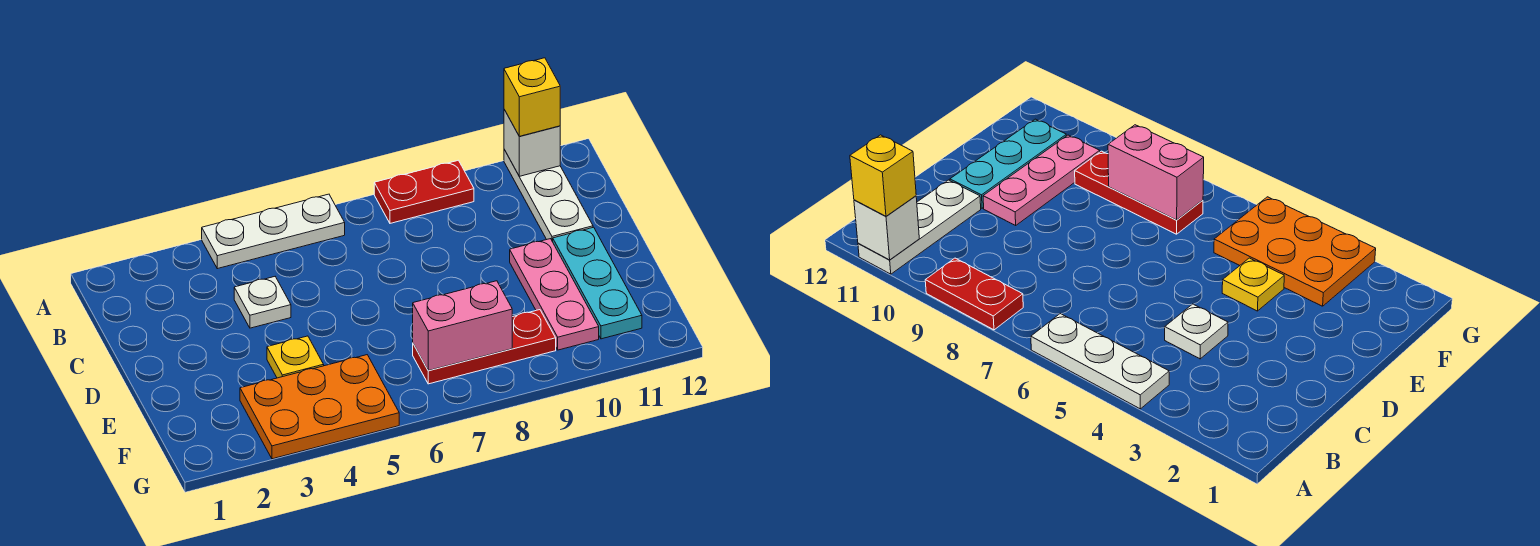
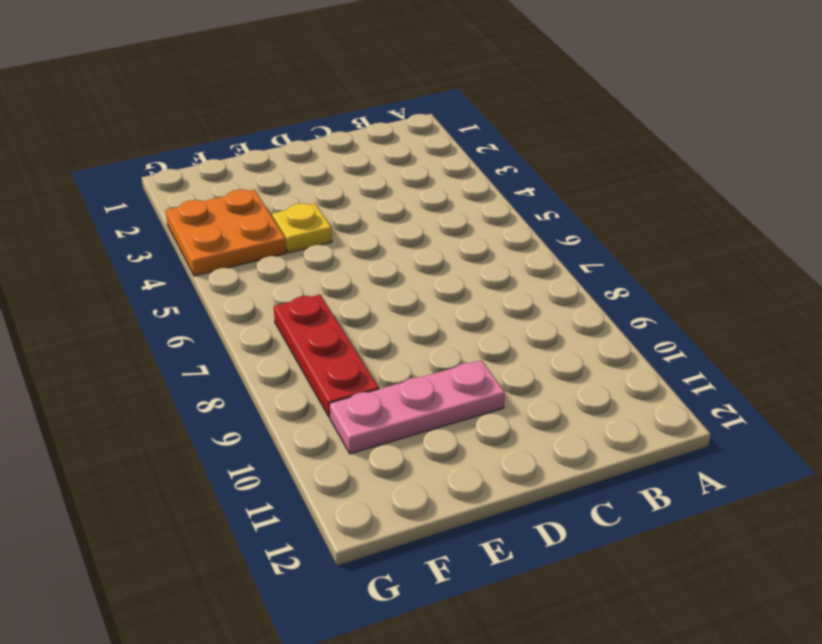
orange 2x2 plate [166,189,286,276] -> orange 2x3 plate [240,355,399,459]
none -> white 1x3 plate [202,194,345,269]
none -> red 1x2 plate [374,160,474,223]
none -> white 1x3 plate [504,150,593,242]

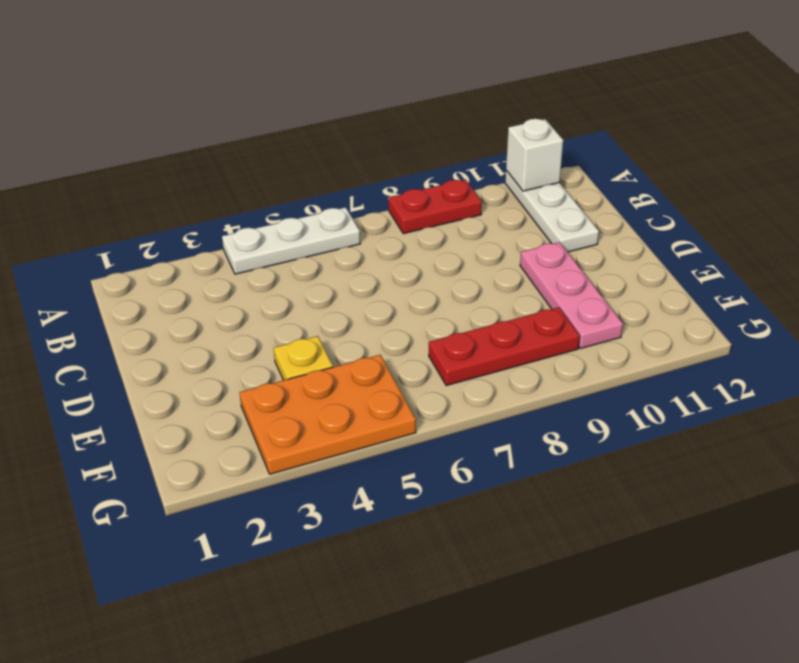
none -> white 1x1 plate [234,277,291,328]
none -> cyan 1x3 plate [553,227,642,339]
none -> pink 1x2 brick [413,281,512,371]

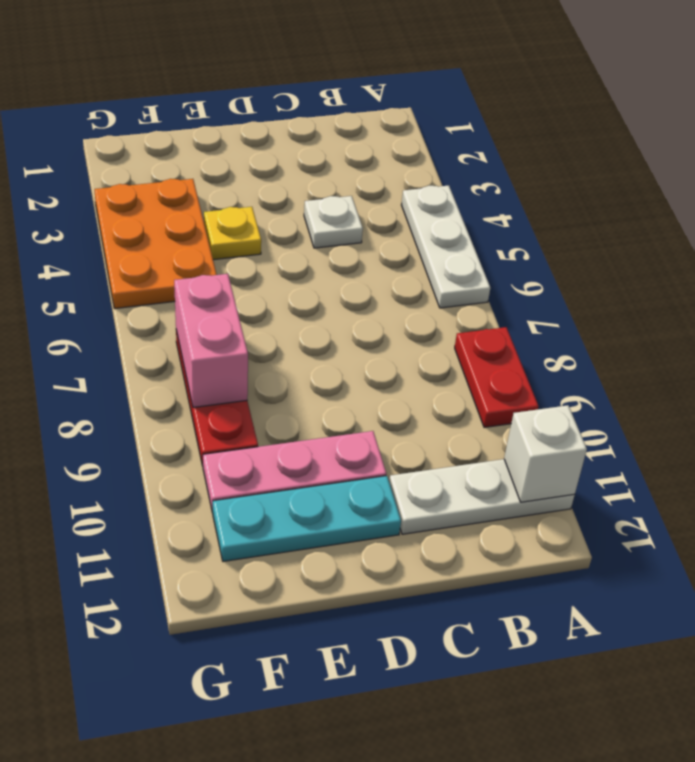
none -> yellow 1x1 brick [504,58,560,136]

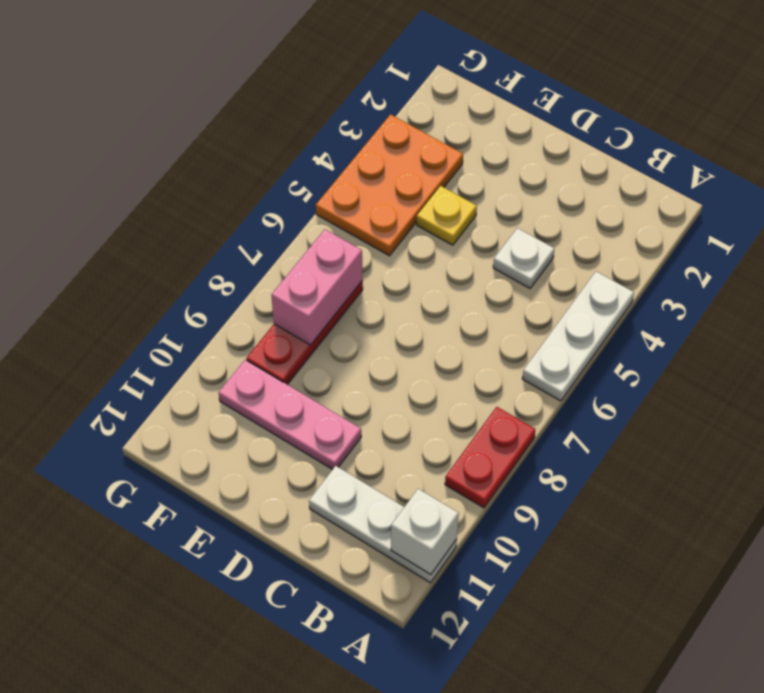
none -> cyan 1x3 plate [553,227,642,339]
none -> yellow 1x1 brick [504,58,560,136]

